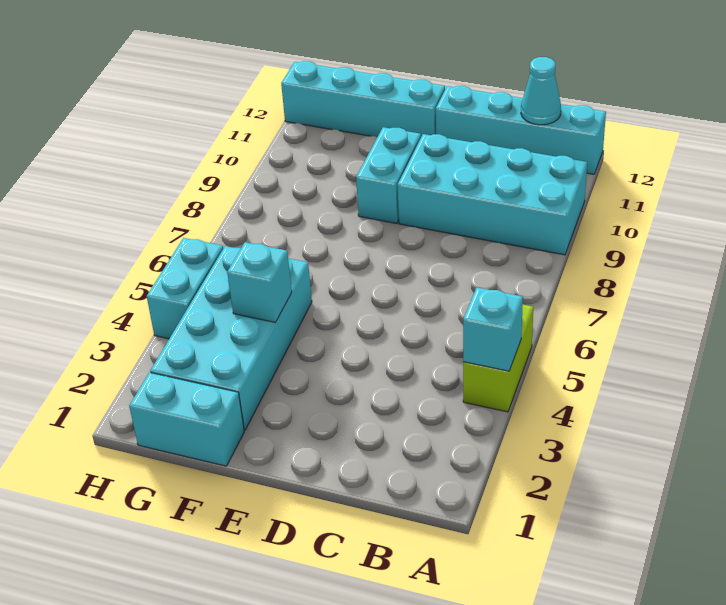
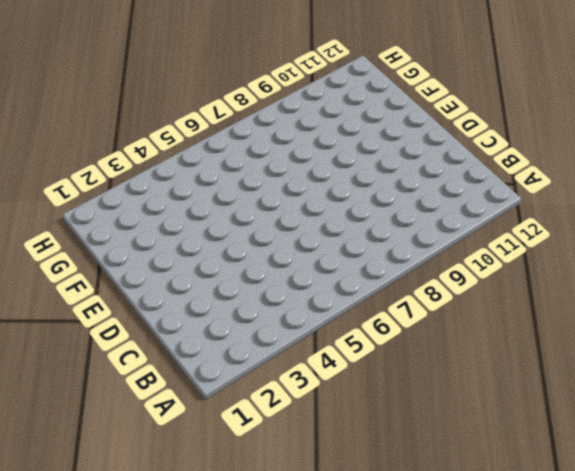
none -> lime 1x2 brick [463,305,533,412]
none -> cyan 2x4 brick [398,134,587,255]

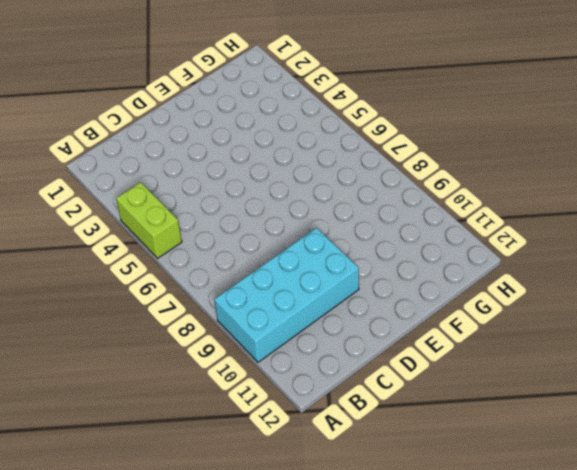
none -> cyan 1x4 brick [436,86,606,174]
none -> cyan 1x2 brick [356,127,421,223]

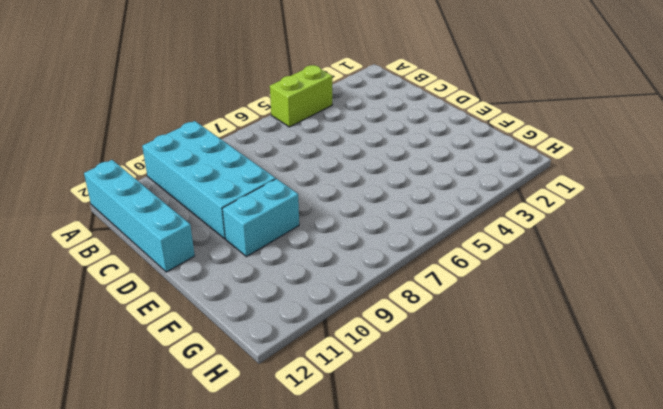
none -> cyan 1x4 brick [281,61,445,137]
none -> cyan 1x2 brick [129,372,244,466]

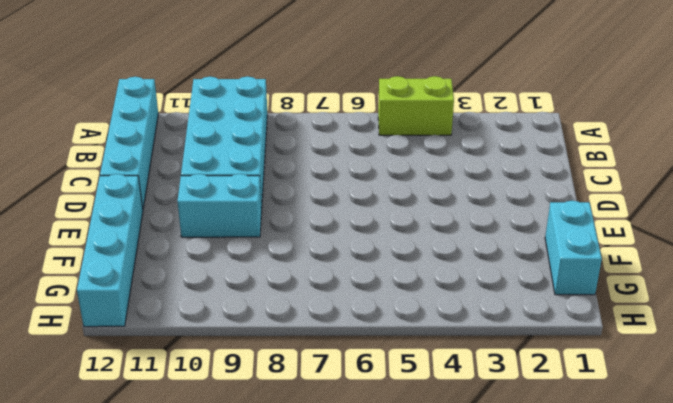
none -> cyan 2x4 brick [150,246,312,430]
none -> cyan 1x2 brick [147,238,223,339]

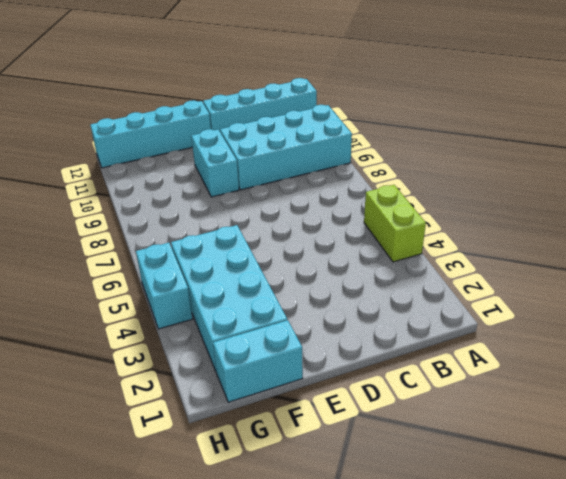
none -> cyan 1x1 brick [463,287,523,371]
none -> cyan 1x1 cone [521,57,561,125]

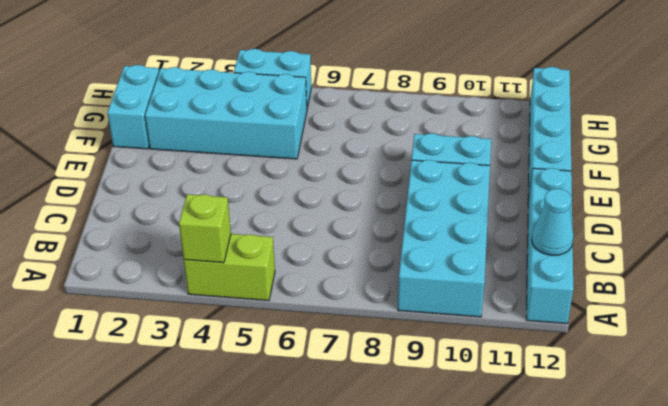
lime 1x1 brick [179,194,231,263] -> cyan 1x1 brick [463,287,523,371]
none -> cyan 1x1 brick [227,242,292,322]

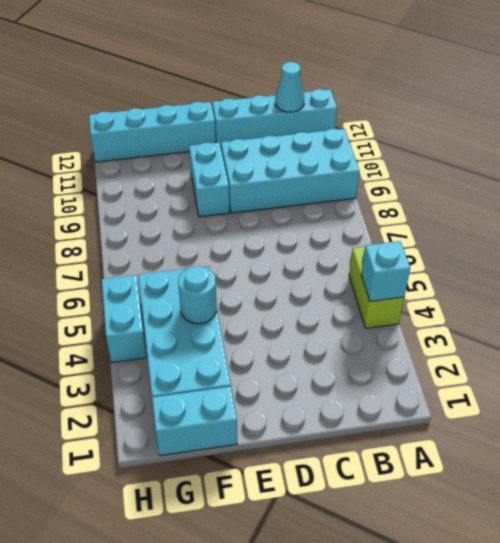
cyan 1x1 round brick [178,266,217,324] -> cyan 1x1 brick [227,242,292,322]

